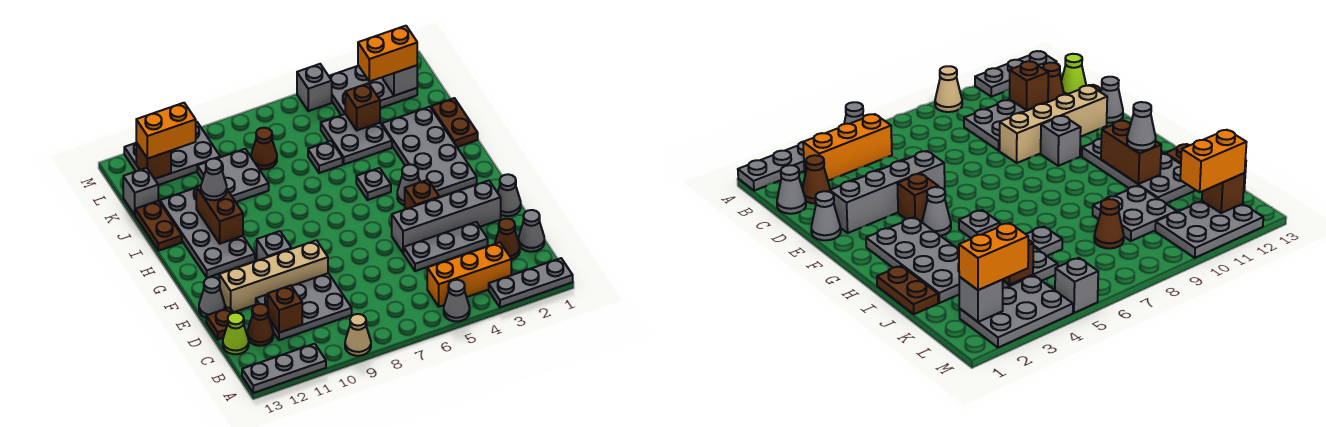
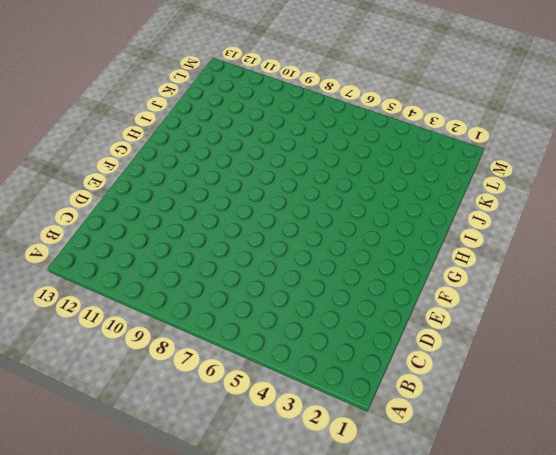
none -> grey 1x3 plate [489,258,573,307]
none -> grey 1x1 cone [444,280,470,321]
none -> tan 1x1 cone [345,314,371,356]
none -> grey 1x3 plate [242,344,326,393]

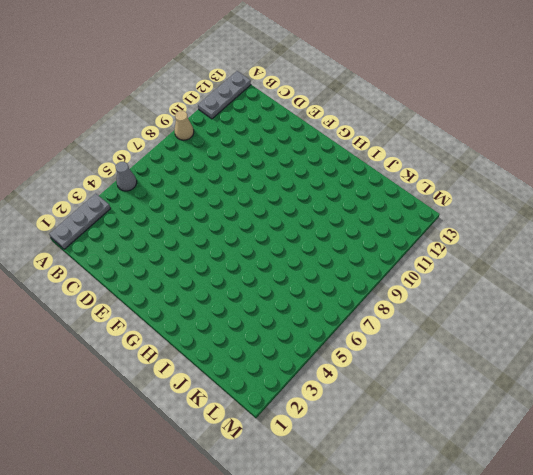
none -> orange 1x3 brick [427,242,511,307]
none -> grey 1x1 cone [519,210,544,252]
none -> brown 1x1 cone [495,219,520,260]
none -> grey 2x3 plate [256,273,352,340]

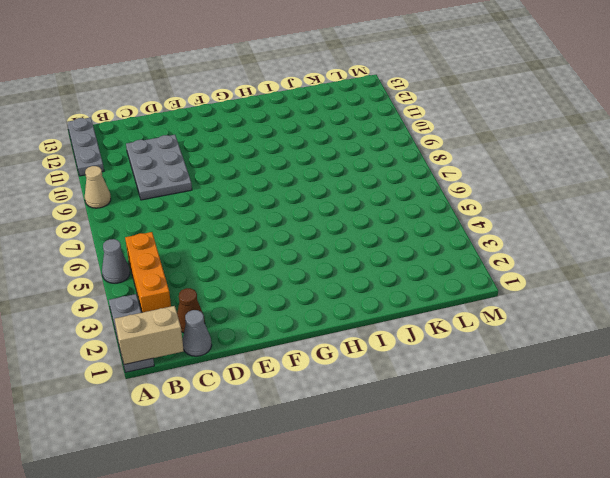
tan 1x2 brick [115,306,184,365] -> none
none -> brown 1x1 cone [247,304,273,346]
none -> lime 1x1 cone [223,313,249,354]
none -> grey 1x3 plate [404,222,488,271]
none -> brown 1x1 plate [206,307,233,340]

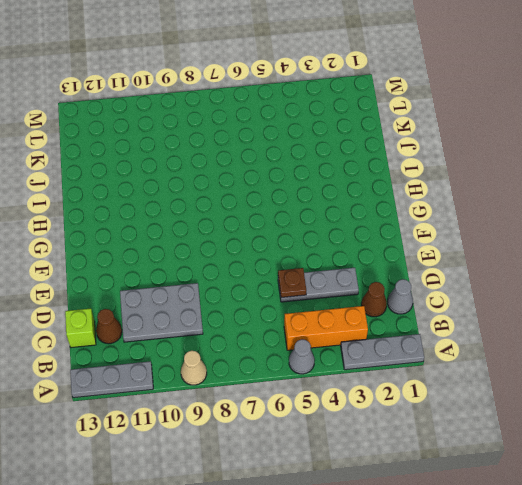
lime 1x1 brick [65,308,96,348] -> lime 1x1 cone [223,313,249,354]
brown 1x1 plate [278,268,306,298] -> brown 1x1 plate moved to [206,307,233,340]
none -> grey 1x1 cone [498,174,521,216]
none -> grey 1x4 brick [392,181,501,253]
none -> tan 1x4 brick [219,240,328,312]
none -> grey 1x1 cone [199,277,225,318]

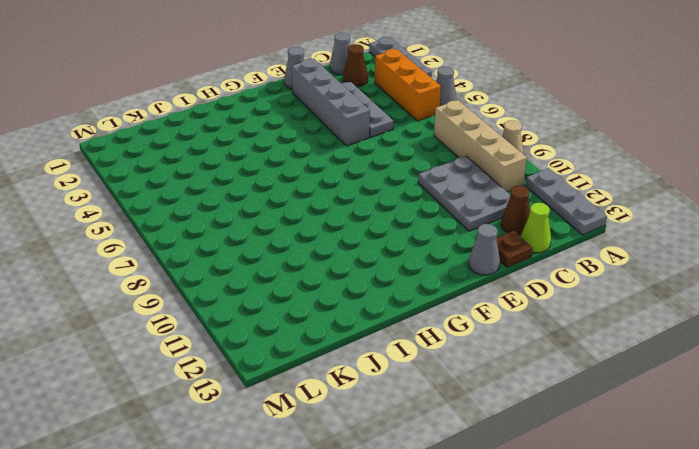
tan 1x4 brick [434,100,527,192] -> tan 1x4 brick moved to [219,240,328,312]
none -> brown 1x1 brick [405,180,439,209]
none -> grey 1x1 brick [257,231,291,261]
none -> grey 2x4 plate [382,107,477,197]
none -> grey 1x1 cone [397,164,420,205]

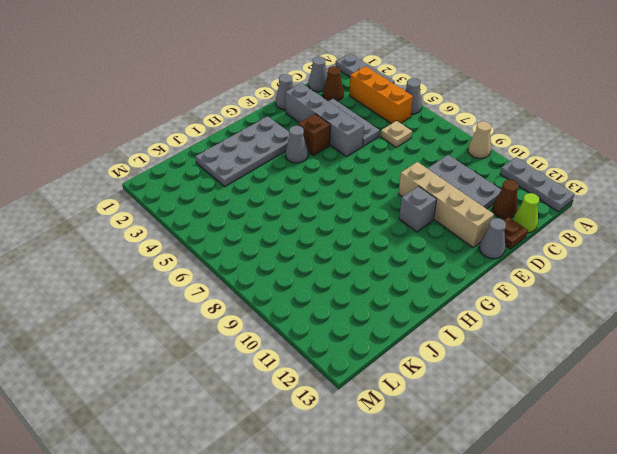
tan 1x1 plate [381,121,412,147] -> none
none -> grey 2x4 plate [160,188,255,278]
none -> grey 1x1 plate [356,168,391,200]
none -> brown 1x2 plate [431,98,478,147]
none -> brown 1x2 plate [135,201,182,251]

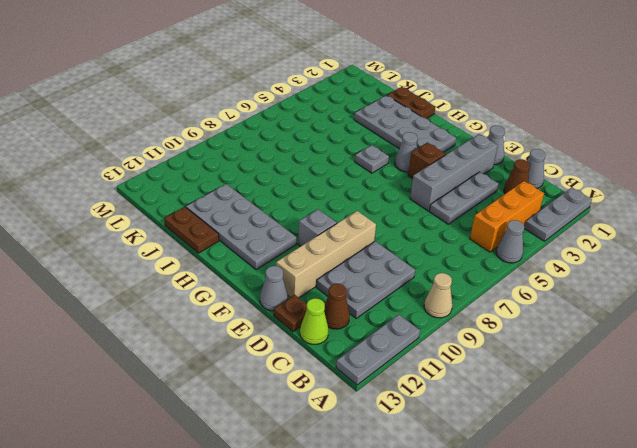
none -> grey 2x2 plate [321,114,392,164]
none -> grey 1x1 plate [308,141,343,173]
none -> grey 2x2 plate [197,149,269,202]
none -> brown 1x1 cone [251,128,277,169]

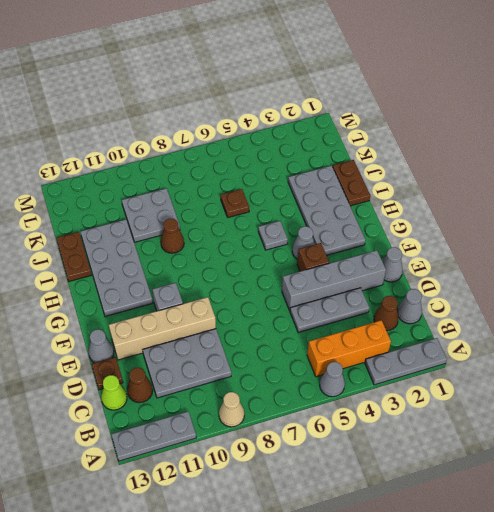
brown 1x1 cone [161,218,184,253] -> brown 1x1 cone moved to [251,128,277,169]
brown 1x1 plate [221,189,249,218] -> grey 1x1 plate [308,141,343,173]
none -> grey 2x2 plate [321,114,392,164]
none -> grey 1x1 brick [123,168,158,215]
none -> grey 2x3 plate [329,66,417,115]
none -> grey 2x3 plate [124,122,220,185]

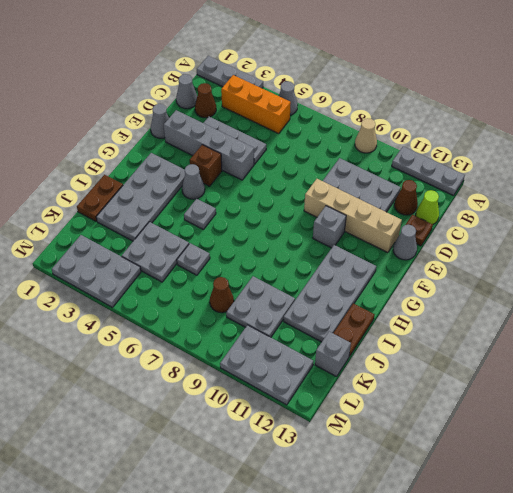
none -> grey 1x1 brick [297,64,332,111]
none -> brown 1x1 brick [268,285,302,333]
none -> brown 1x2 brick [196,185,243,244]
none -> brown 1x1 brick [345,83,380,130]

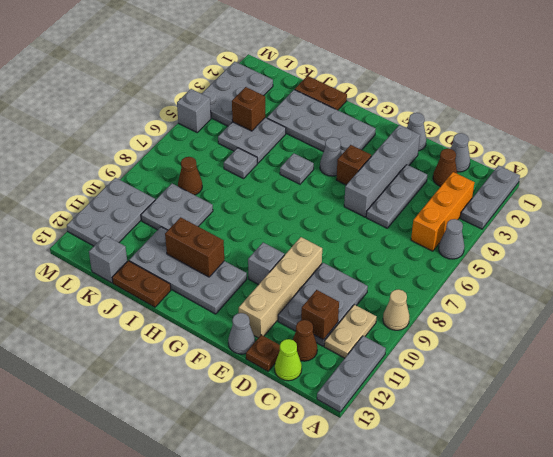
tan 1x2 plate [324,305,377,358] -> none
none -> grey 1x1 brick [383,65,417,96]
none -> brown 1x1 brick [136,143,171,179]
none -> grey 1x1 cone [201,158,227,200]
none -> orange 1x2 brick [358,26,417,81]

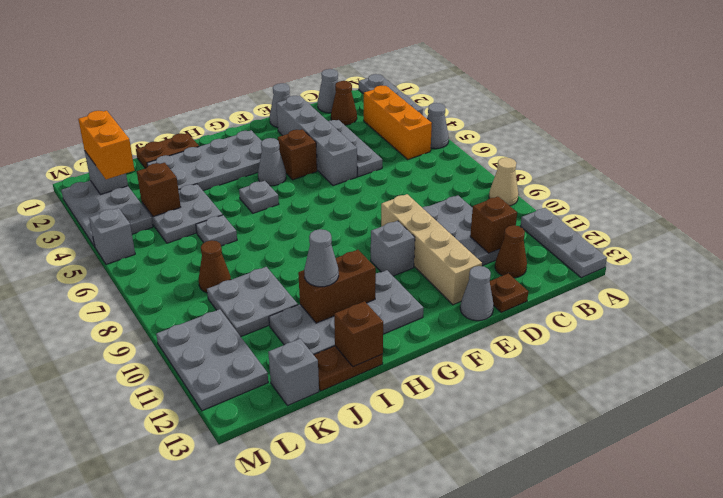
brown 1x1 brick [334,301,383,367] -> brown 1x1 brick moved to [136,143,171,179]
none -> lime 1x1 cone [223,313,249,354]
none -> orange 1x2 brick [136,103,196,159]

